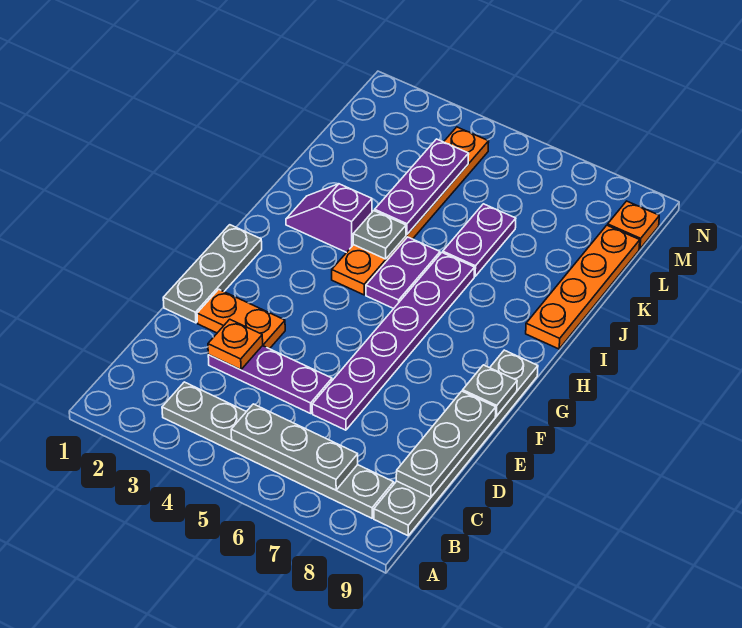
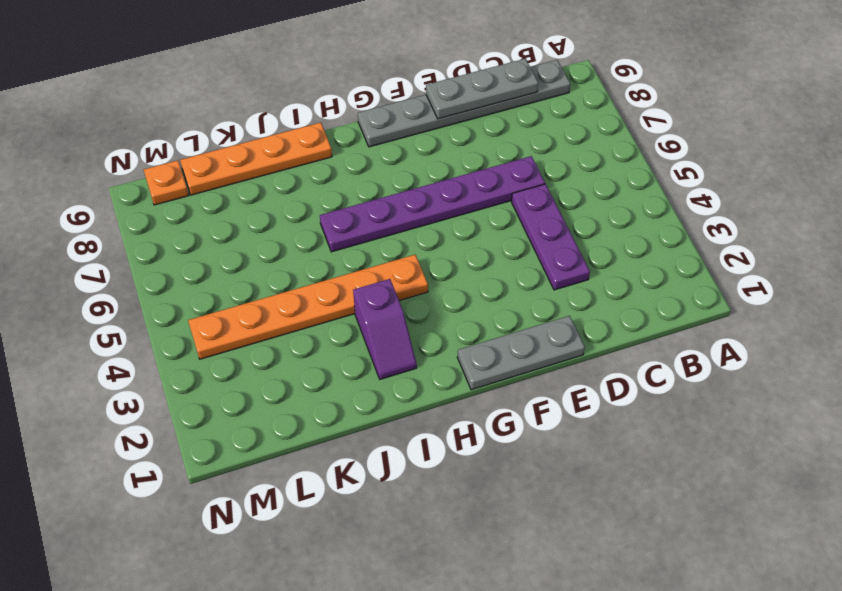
none -> grey 1x6 plate [162,382,394,518]
none -> orange 1x2 plate [197,289,285,349]
none -> purple 1x2 plate [366,237,440,309]

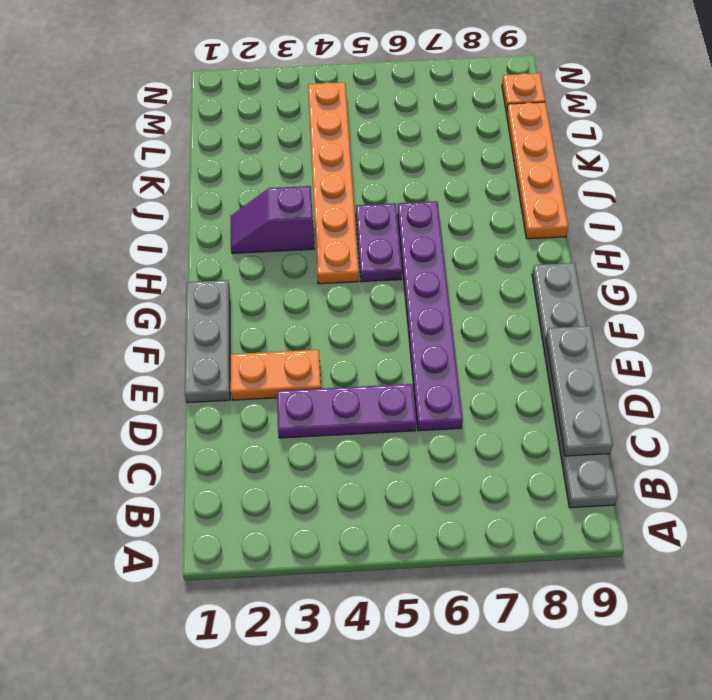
none -> grey 1x6 plate [162,382,394,518]
none -> purple 1x2 plate [443,204,516,276]
none -> grey 1x3 plate [231,404,358,490]

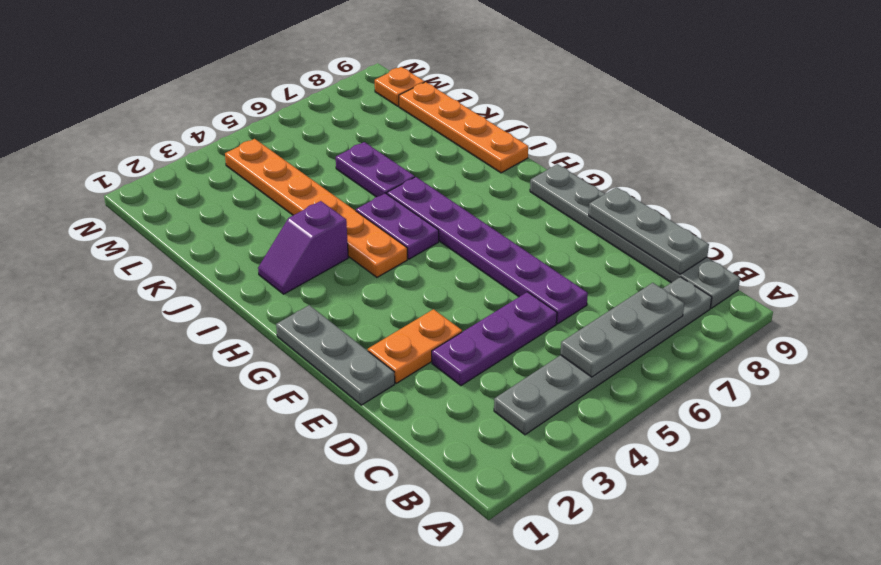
none -> orange 1x1 plate [208,319,263,370]
none -> grey 1x1 plate [463,365,517,416]
none -> grey 1x1 plate [353,211,406,259]

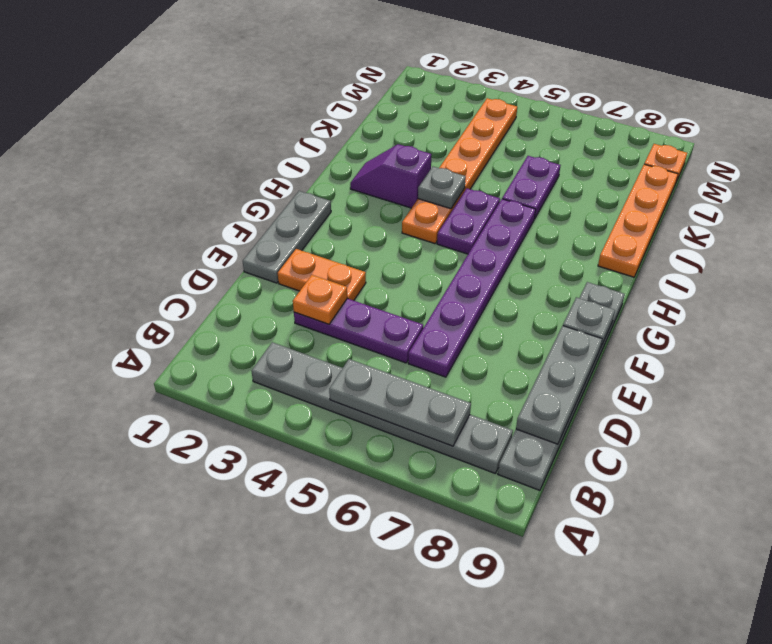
none -> purple 1x3 plate [375,139,469,234]

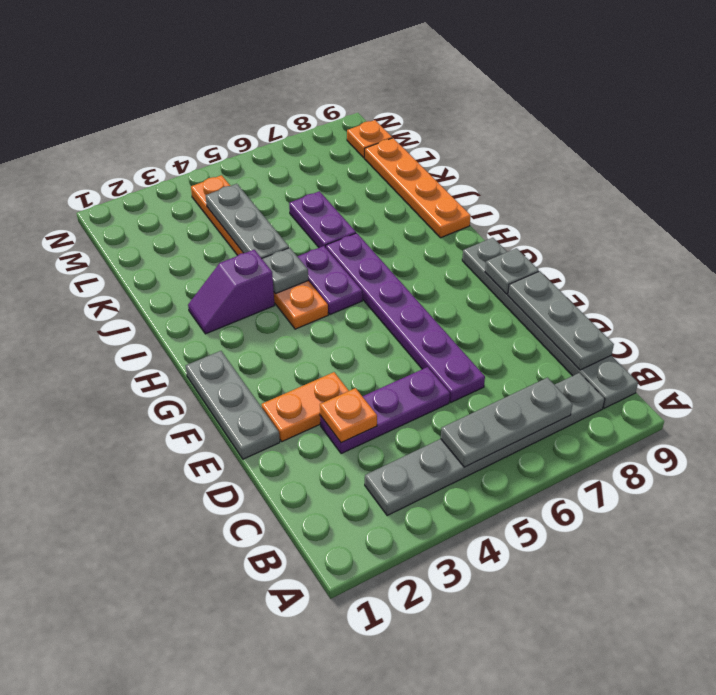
grey 1x3 plate [205,184,289,258] -> purple 1x3 plate [375,139,469,234]

